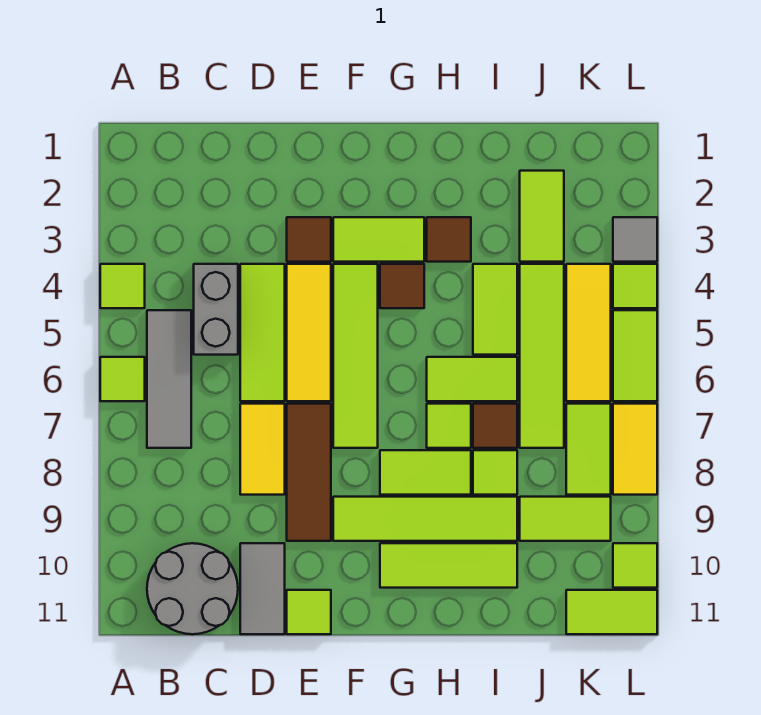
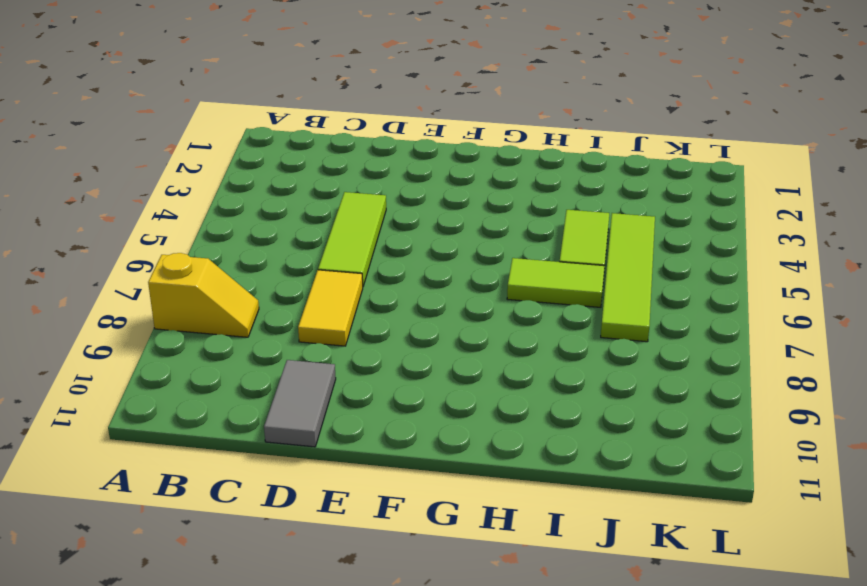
yellow 1x2 slope [148,253,259,337] -> none
none -> lime 1x1 tile [100,264,145,308]
none -> lime 1x1 tile [100,357,145,401]
none -> grey 1x3 tile [147,310,191,448]
none -> grey 2x2 round brick [147,543,238,634]

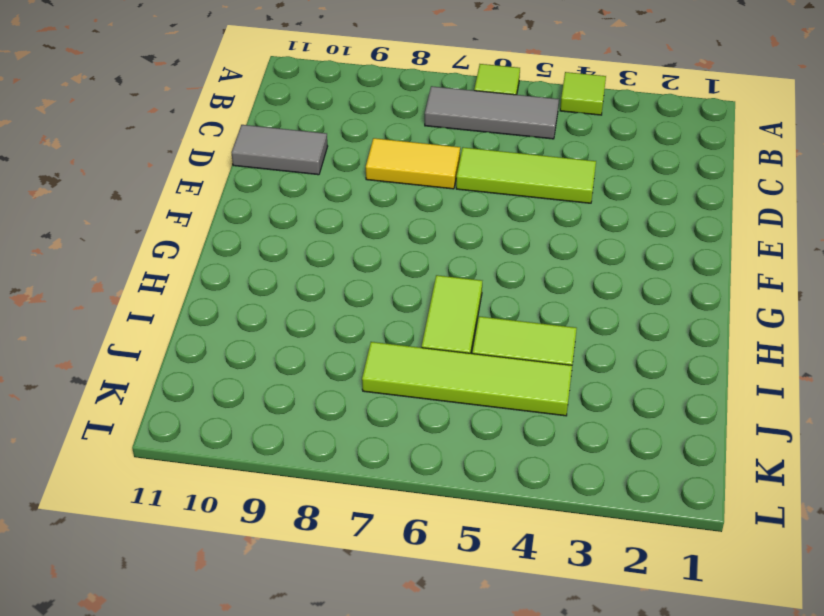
none -> grey 2x2 round brick [147,543,238,634]
none -> grey 1x2 brick [194,264,238,355]
none -> brown 1x1 tile [287,217,331,262]
none -> yellow 1x3 tile [287,264,331,401]

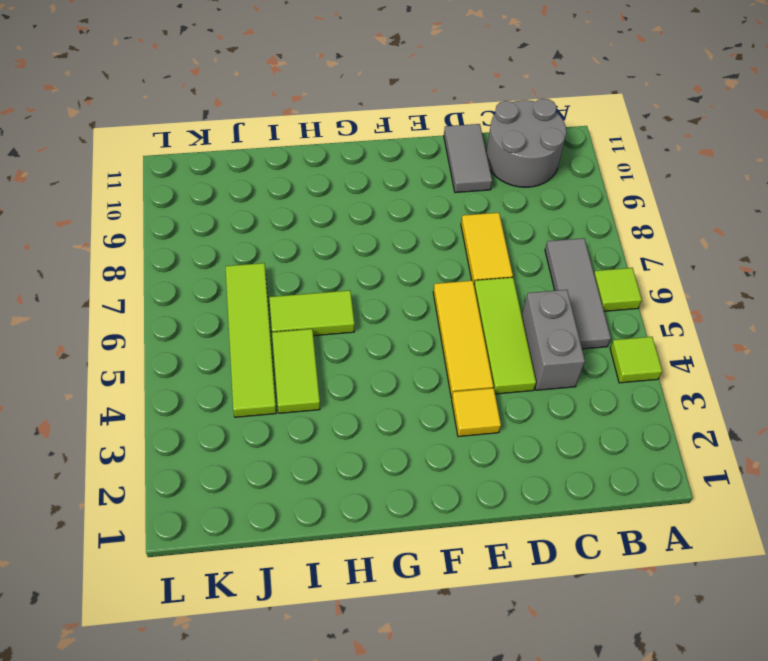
yellow 1x1 tile [452,388,501,437] -> brown 1x1 tile [287,217,331,262]
none -> brown 1x3 tile [287,404,331,541]
none -> lime 1x1 tile [287,590,331,634]
none -> lime 1x2 tile [333,217,424,262]
none -> lime 1x4 tile [333,264,378,448]

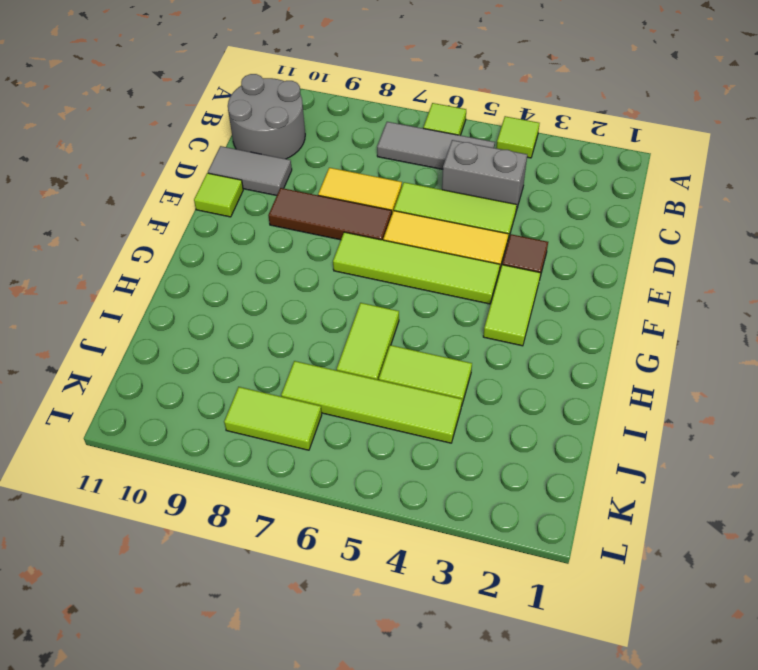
none -> lime 1x4 tile [333,497,517,541]
none -> brown 1x1 tile [380,264,424,308]
none -> lime 1x2 tile [380,450,471,495]
none -> lime 1x3 tile [380,543,517,588]

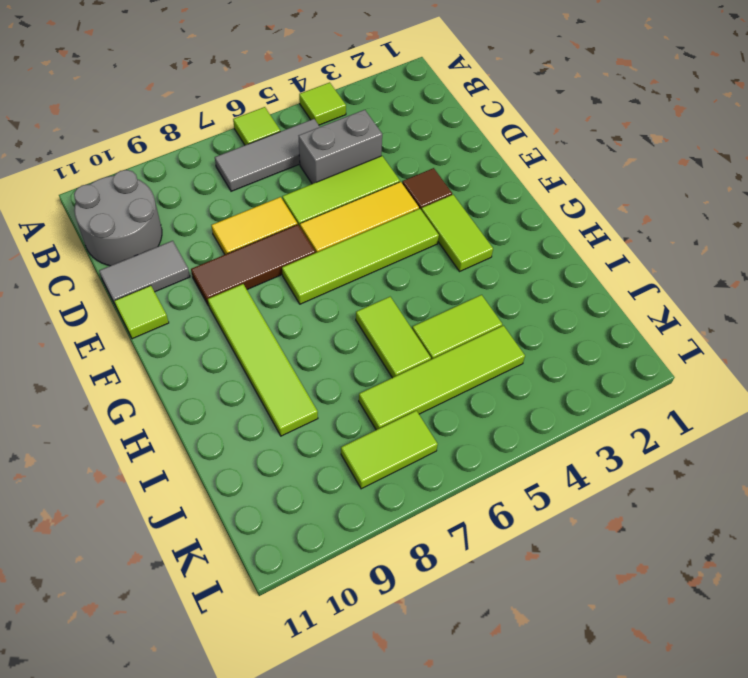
none -> brown 1x1 tile [380,264,424,308]
none -> lime 1x2 tile [380,450,471,495]
none -> lime 1x3 tile [380,543,517,588]
none -> brown 1x1 tile [427,217,471,262]

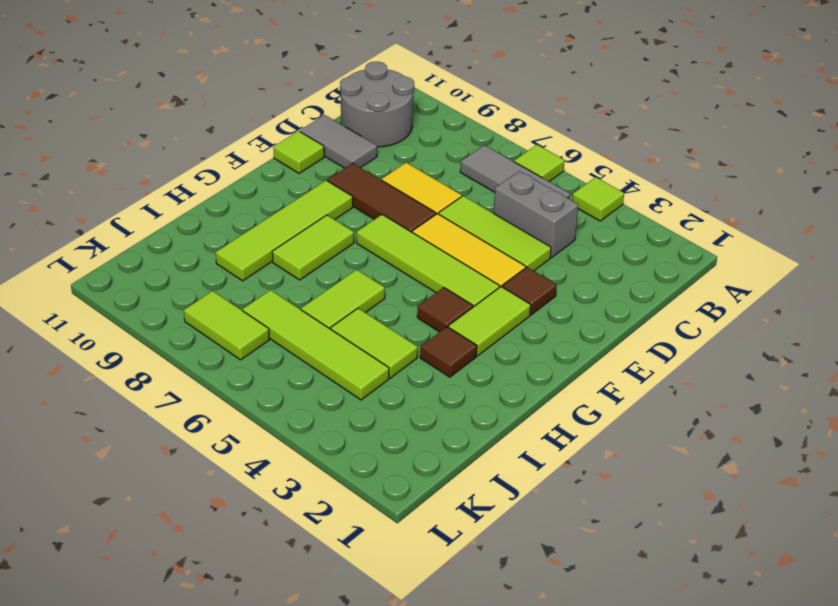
none -> lime 1x3 tile [380,543,517,588]
none -> lime 1x1 tile [427,404,471,448]
none -> brown 1x1 tile [473,404,517,448]
none -> lime 1x1 tile [473,450,517,495]

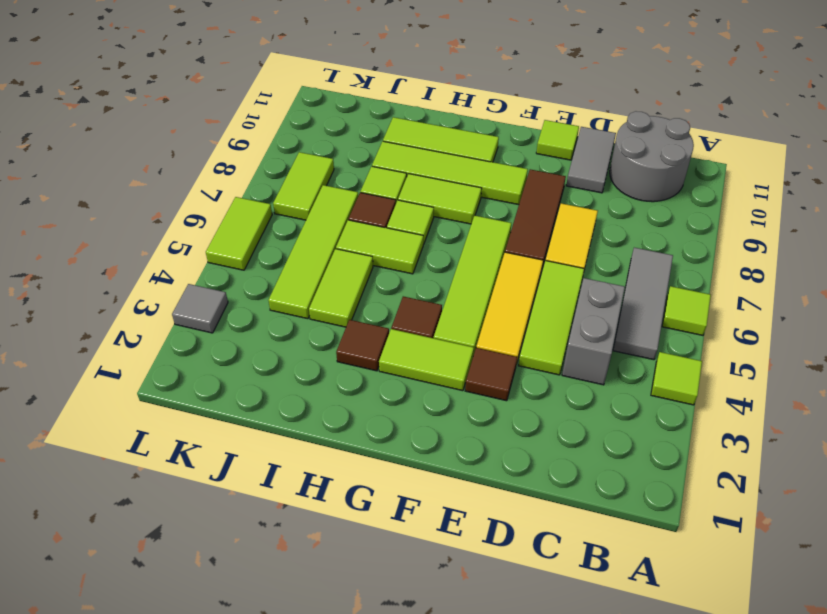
none -> lime 1x2 tile [520,171,564,262]
none -> lime 1x2 tile [520,497,611,541]
none -> yellow 1x3 tile [566,264,611,401]
none -> lime 1x2 tile [566,590,657,634]

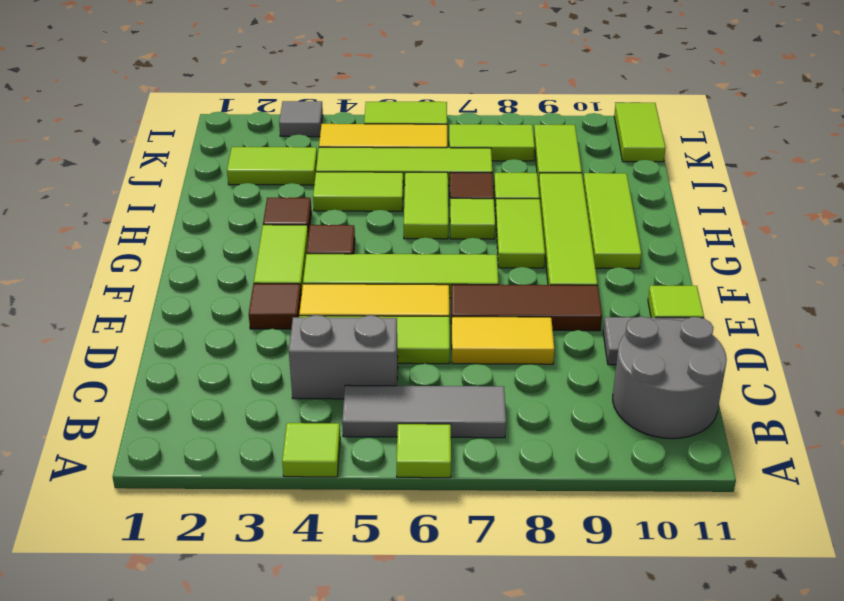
none -> lime 1x1 tile [613,264,657,308]
none -> yellow 1x2 tile [613,404,657,495]
none -> lime 1x1 tile [613,543,657,588]

